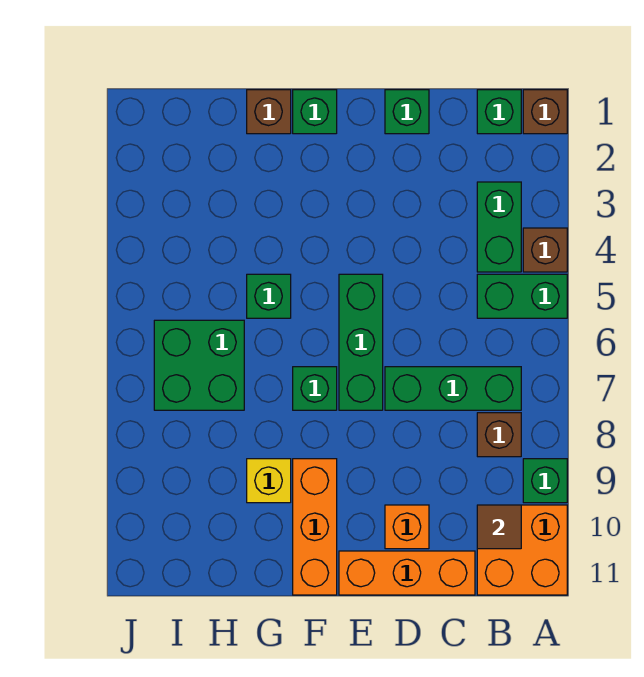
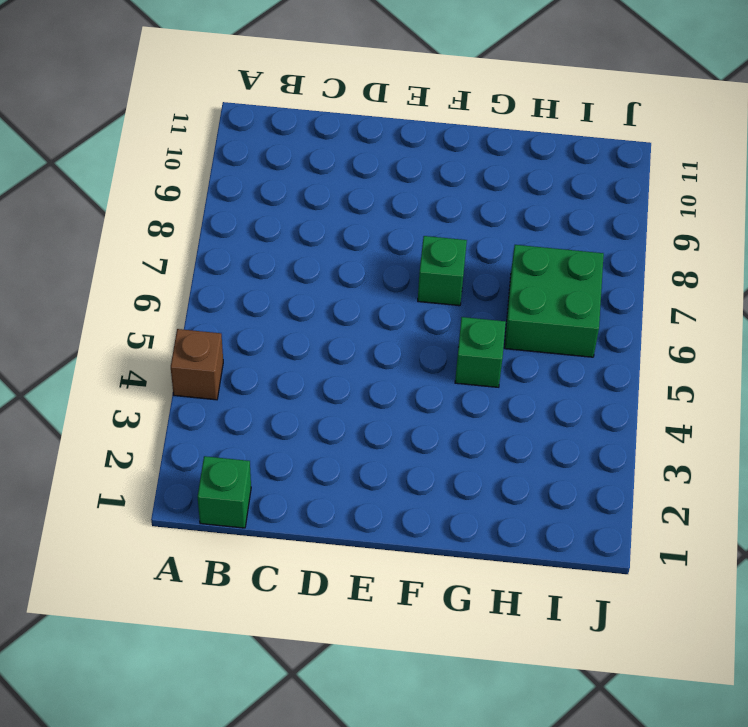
none -> brown 1x1 brick [523,90,567,134]
none -> green 1x2 brick [477,274,567,318]
none -> green 1x1 brick [523,459,567,503]

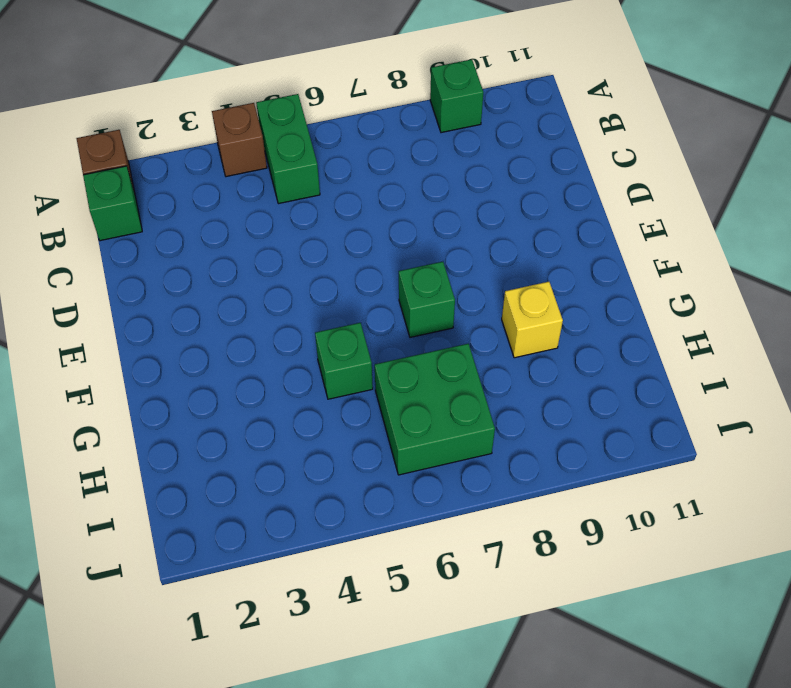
none -> orange 2x2 brick [477,505,567,595]
none -> green 1x2 brick [477,182,521,272]
none -> green 1x3 brick [385,367,521,410]

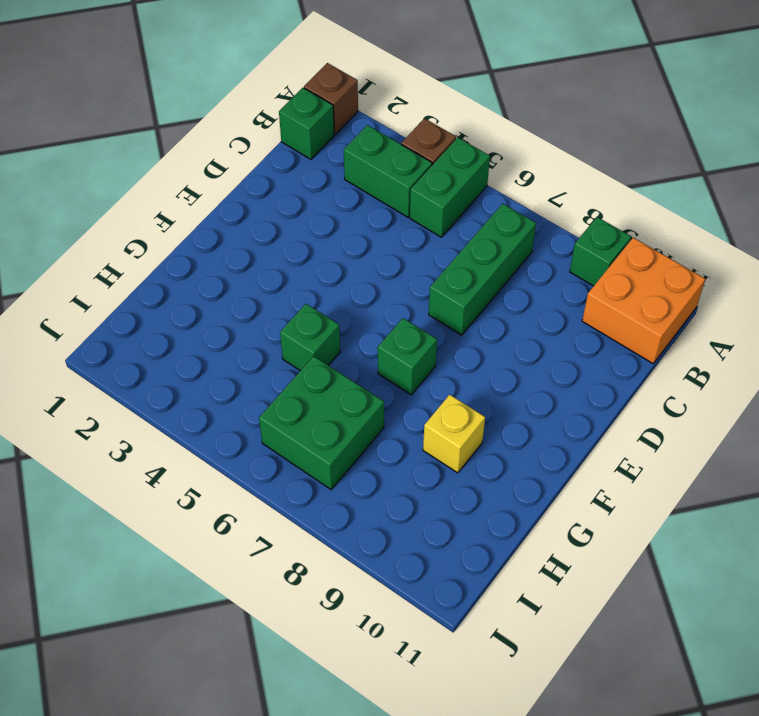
none -> brown 1x1 brick [477,413,521,457]
none -> orange 1x3 brick [339,551,475,595]
none -> green 1x1 brick [385,90,429,134]

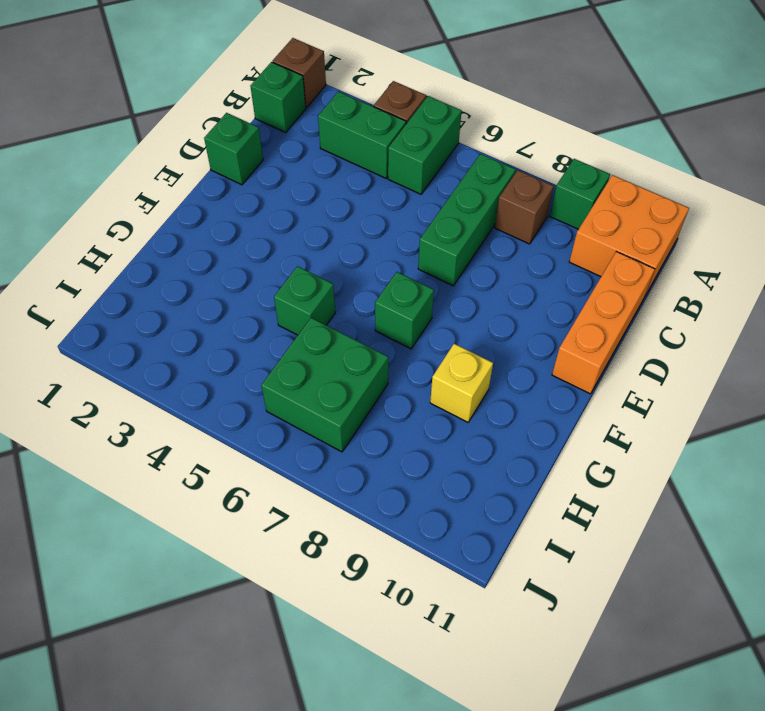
none -> orange 1x1 brick [385,505,429,549]
none -> green 1x3 brick [339,274,383,410]
none -> green 1x1 brick [293,90,337,134]

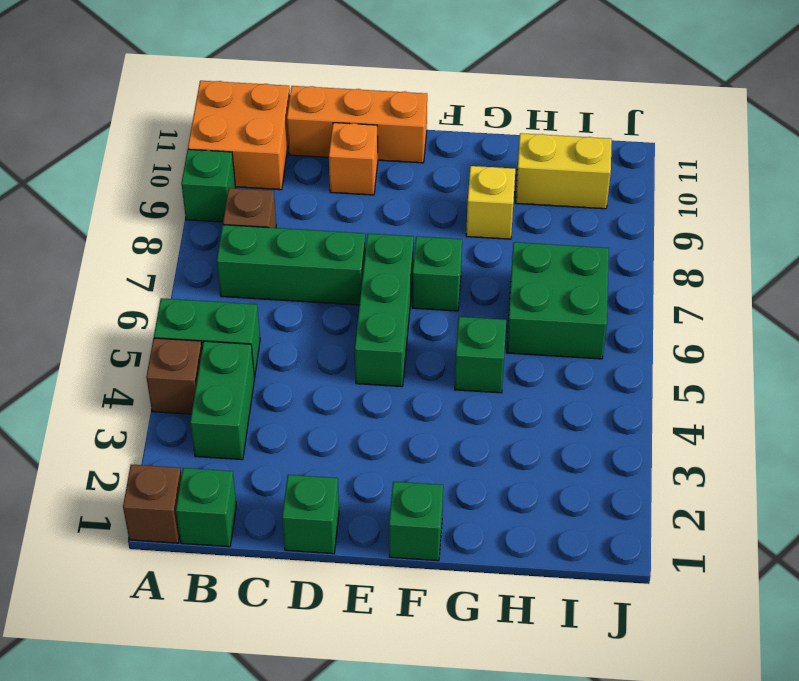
yellow 1x2 brick [516,133,612,209] -> none
none -> orange 1x3 brick [293,459,337,595]
none -> brown 1x1 brick [247,90,291,134]
none -> brown 1x1 tile [477,505,521,549]

